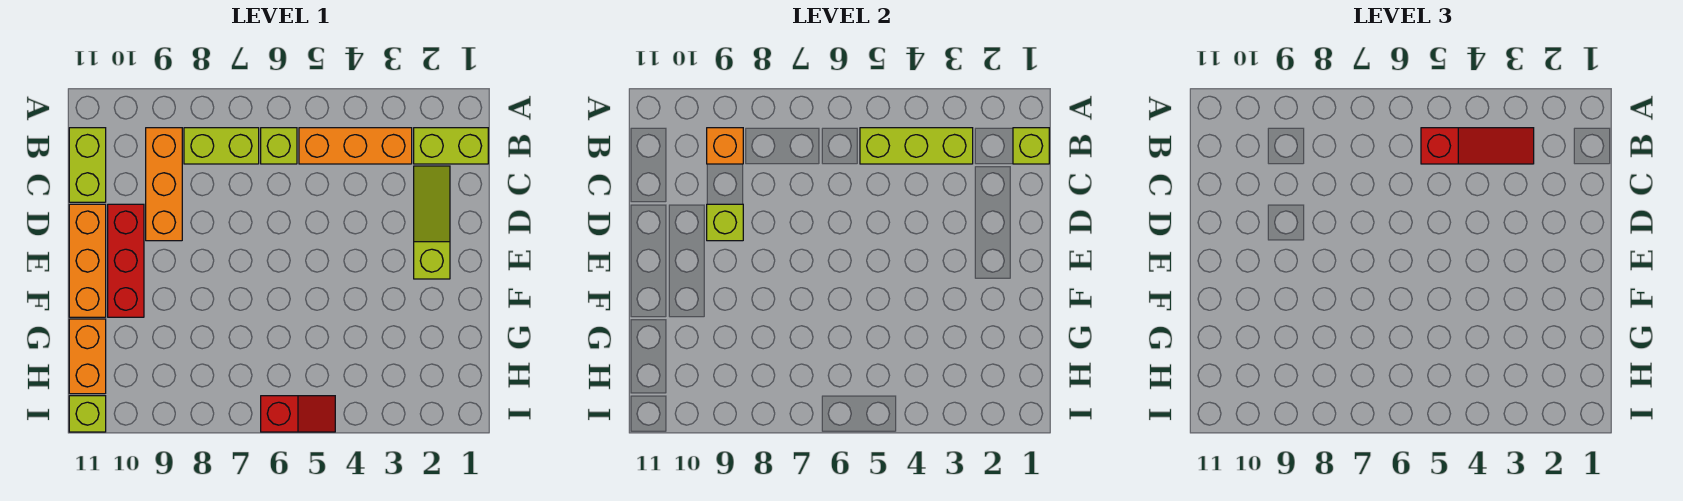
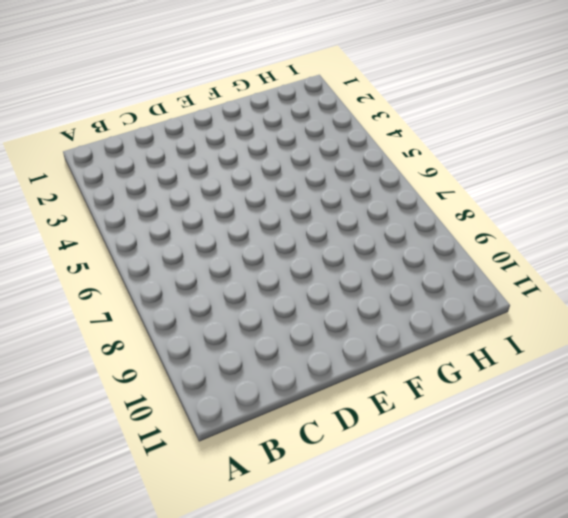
none -> lime 1x2 brick [414,128,488,164]
none -> orange 1x3 brick [299,128,412,164]
none -> lime 1x1 brick [261,128,297,164]

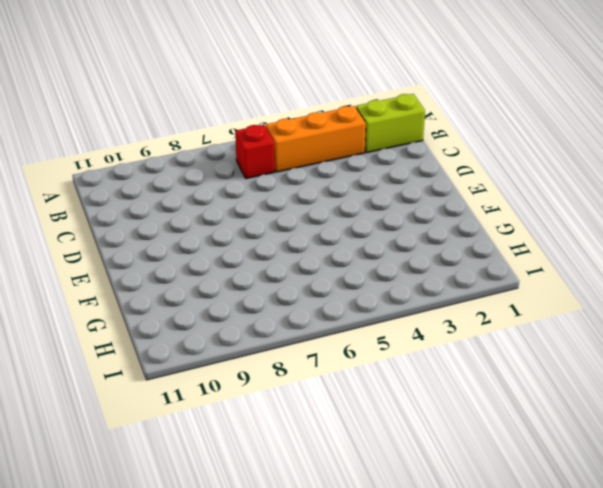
red 1x1 brick [235,125,275,179] -> lime 1x1 brick [261,128,297,164]
none -> lime 1x2 brick [184,128,259,164]
none -> orange 1x3 brick [146,128,182,241]
none -> lime 1x2 brick [69,128,106,202]

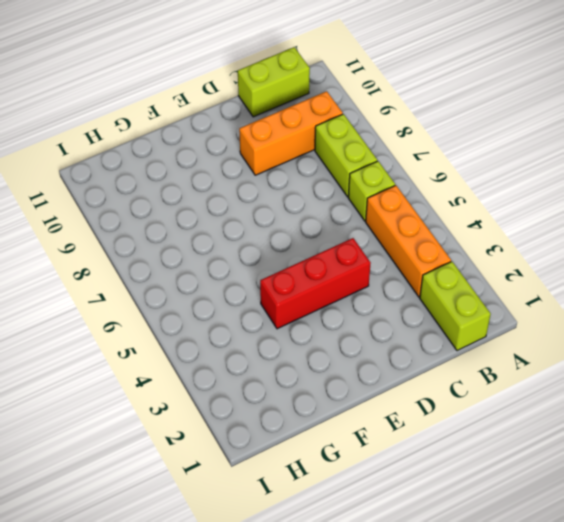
red 1x3 brick [260,238,371,329] -> red 1x3 brick moved to [108,204,144,317]
none -> lime 1x3 slope [414,166,450,279]
none -> orange 1x3 brick [69,204,106,317]
none -> orange 1x2 brick [69,319,106,394]

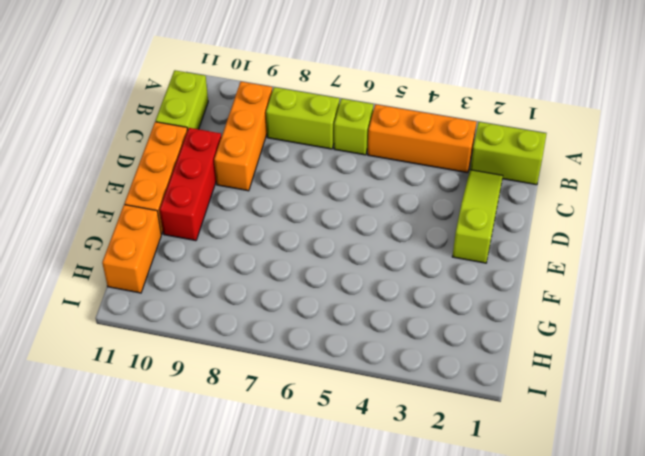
none -> red 1x2 slope [261,396,335,432]
none -> lime 1x1 brick [69,396,106,432]
none -> lime 1x1 brick [1013,128,1049,164]

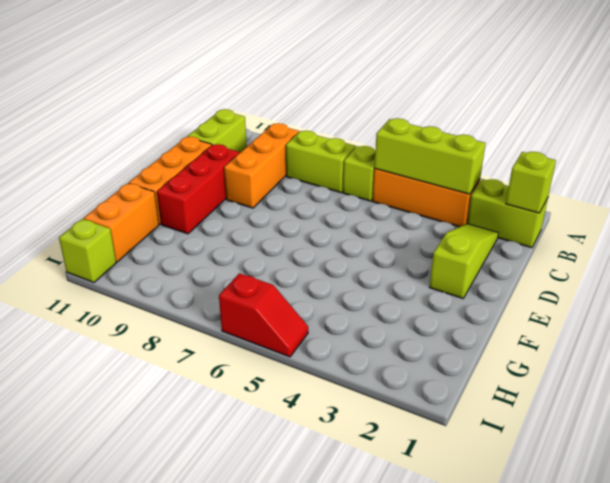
none -> orange 1x1 brick [707,128,743,164]
none -> lime 1x1 brick [707,204,743,241]
none -> red 1x3 slope [1421,128,1534,164]

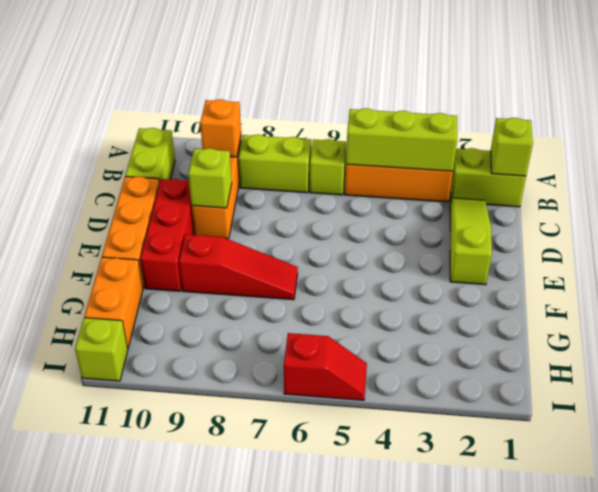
red 1x3 slope [179,234,298,300] -> red 1x3 slope moved to [1421,128,1534,164]

